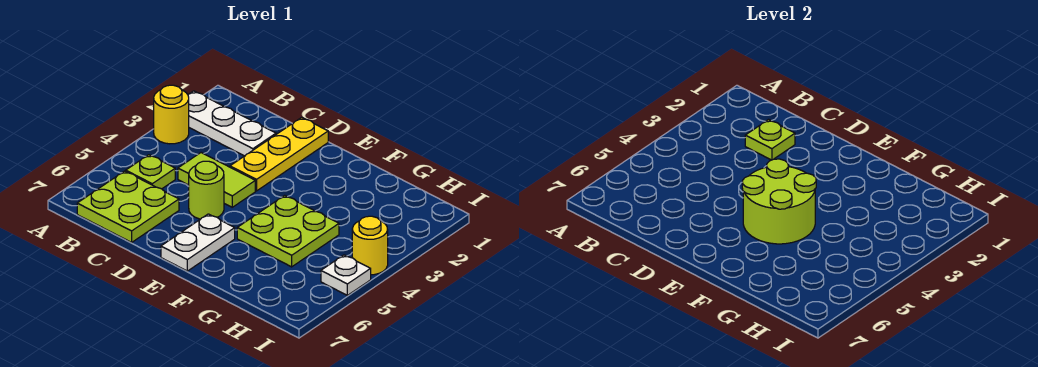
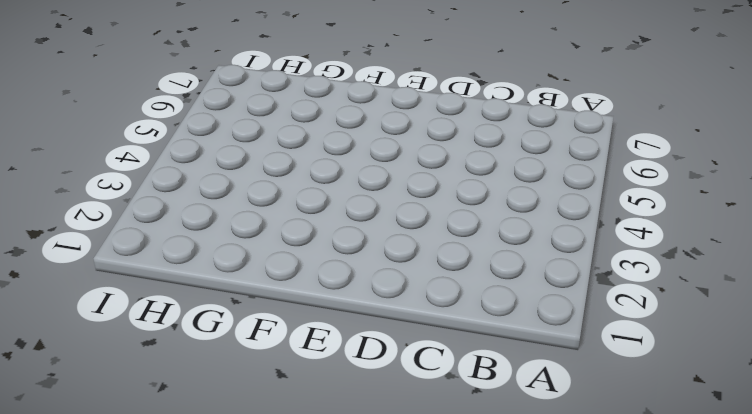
none -> white 1x3 plate [188,91,276,156]
none -> yellow 1x1 round brick [154,85,189,144]
none -> lime 1x1 plate [126,155,175,189]

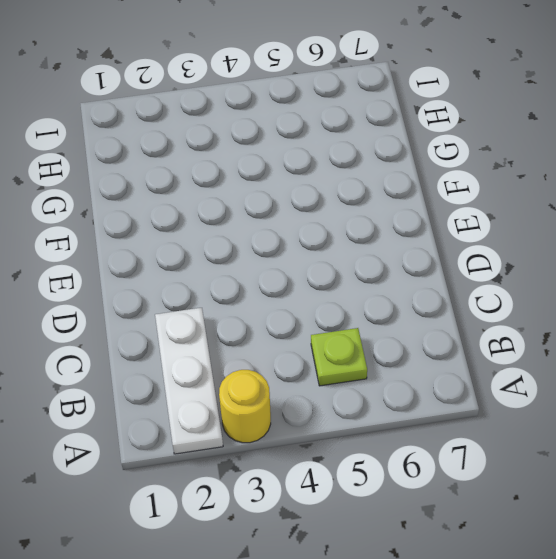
none -> lime 2x2 plate [77,171,179,242]
none -> lime 1x2 tile [178,153,255,207]
none -> yellow 1x3 plate [230,117,328,191]

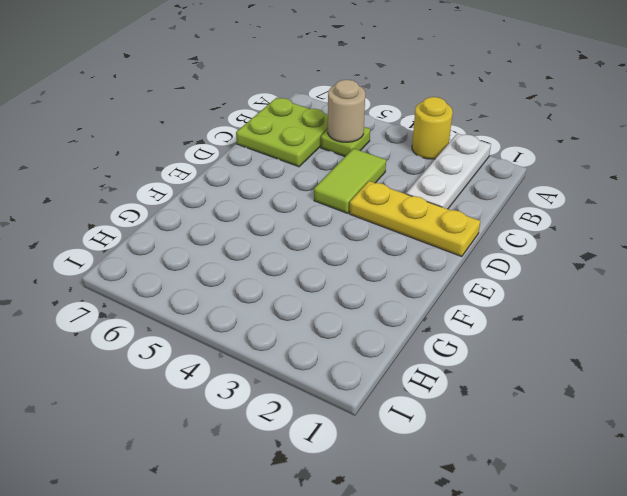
tan 1x1 round brick [328,80,365,142] -> none
none -> lime 1x1 round brick [189,161,224,219]
none -> white 1x2 plate [161,214,235,271]
none -> lime 2x2 plate [237,195,339,267]

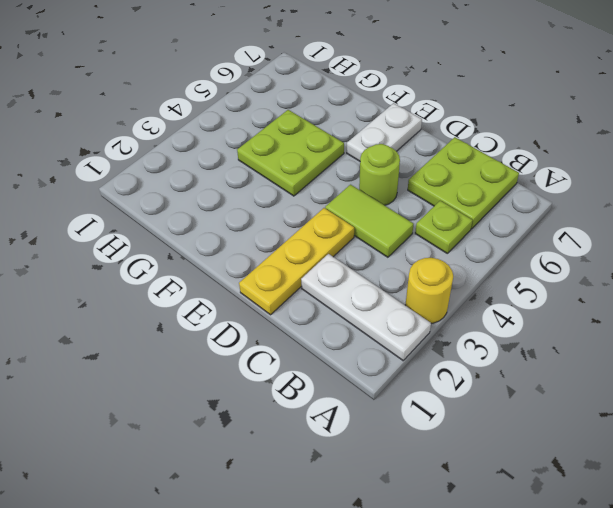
none -> yellow 1x1 round brick [352,216,388,275]
none -> white 1x1 plate [321,255,371,295]
none -> lime 1x1 plate [745,120,795,160]

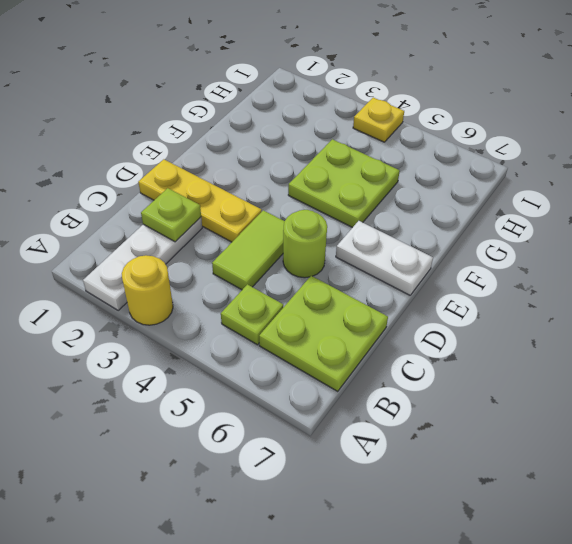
yellow 1x1 plate [353,98,404,142] -> yellow 1x1 round brick [352,216,388,275]
none -> white 1x1 plate [321,255,371,295]
none -> lime 2x2 round brick [742,159,816,244]

